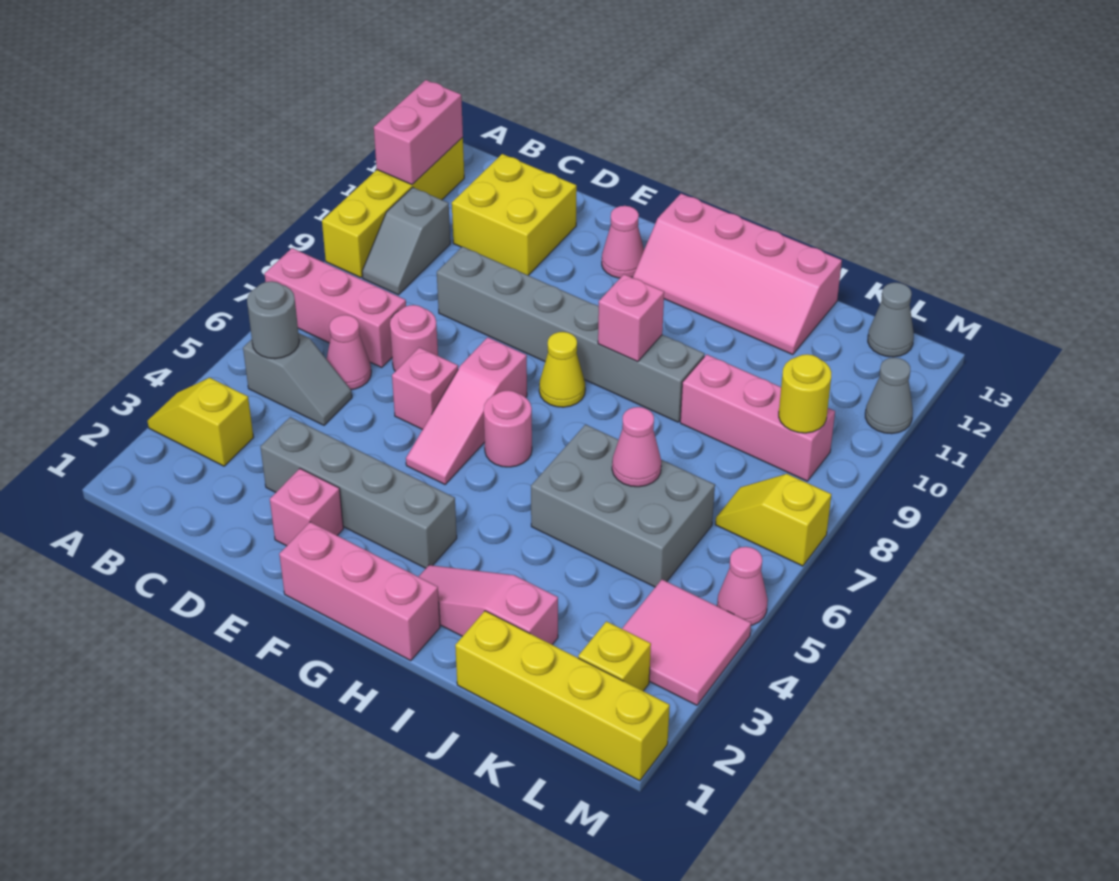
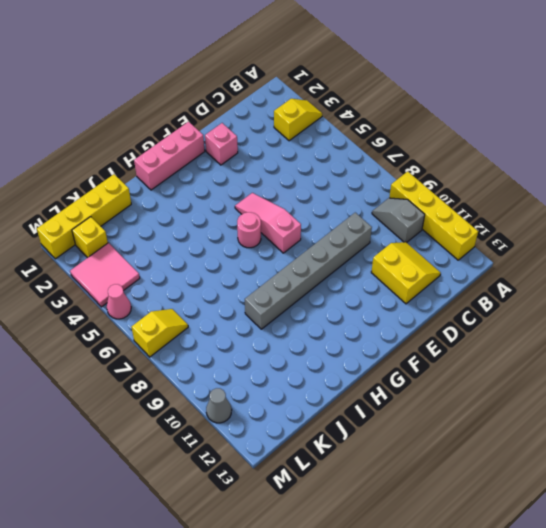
yellow 2x2 slope [371,242,441,304] -> yellow 2x2 brick [452,154,577,275]
none -> pink 1x3 brick [265,248,406,367]
none -> grey 1x2 slope [243,333,352,425]
none -> pink 1x1 cone [327,315,371,390]
none -> grey 1x4 brick [261,417,457,568]

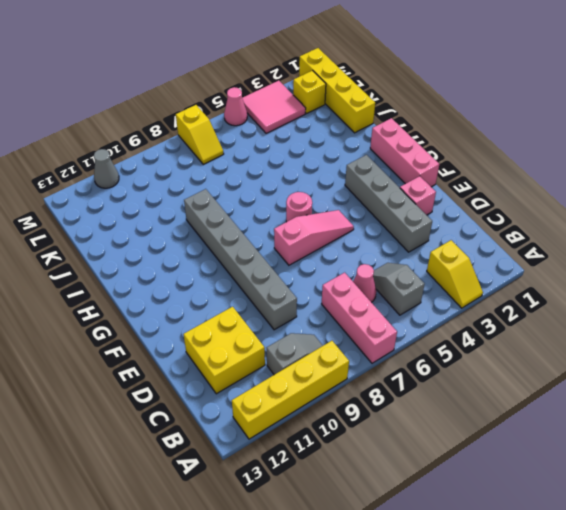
none -> pink 1x1 round brick [390,305,438,371]
none -> pink 1x1 brick [392,347,458,429]
none -> pink 1x1 cone [602,206,644,278]
none -> yellow 1x1 cone [539,332,585,407]

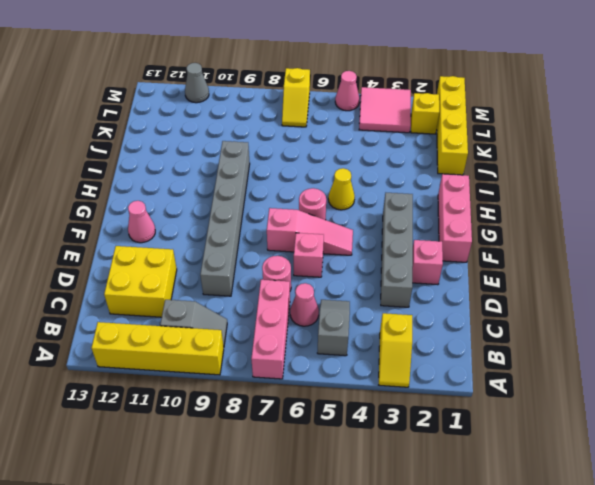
yellow 1x1 cone [328,168,355,210] -> yellow 1x1 cone moved to [539,332,585,407]
none -> pink 2x4 slope [633,194,842,355]
none -> pink 1x3 slope [419,565,558,645]
none -> grey 2x3 brick [531,425,715,587]
none -> pink 1x3 brick [680,354,835,481]

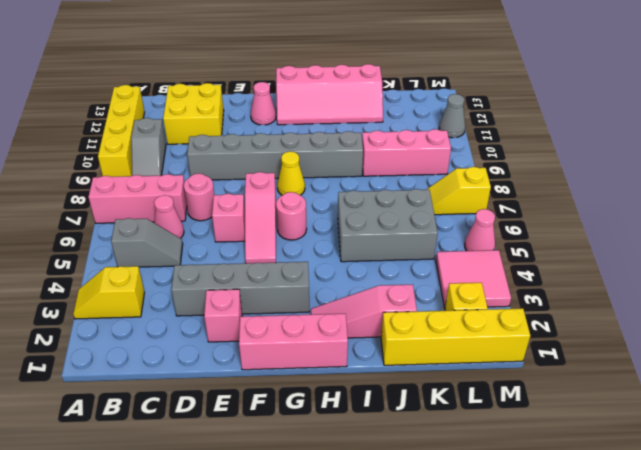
none -> grey 1x1 cone [868,283,914,357]
none -> pink 1x2 brick [374,80,463,185]
none -> grey 1x1 round brick [247,281,299,359]
none -> pink 1x1 brick [598,274,664,362]

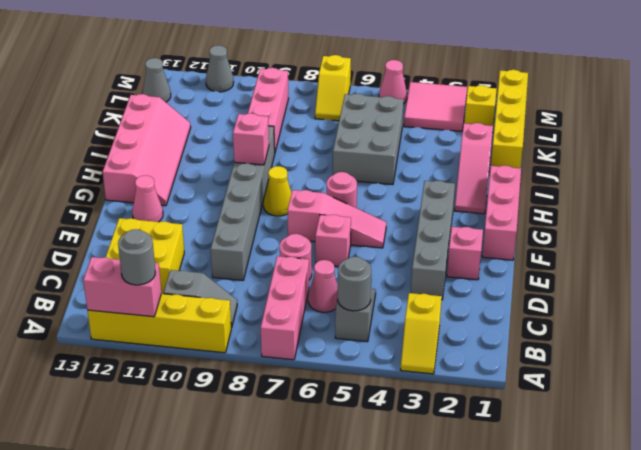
grey 1x1 round brick [118,229,155,285] -> none
none -> pink 1x1 cone [612,407,661,487]
none -> yellow 1x1 round brick [779,354,832,433]

